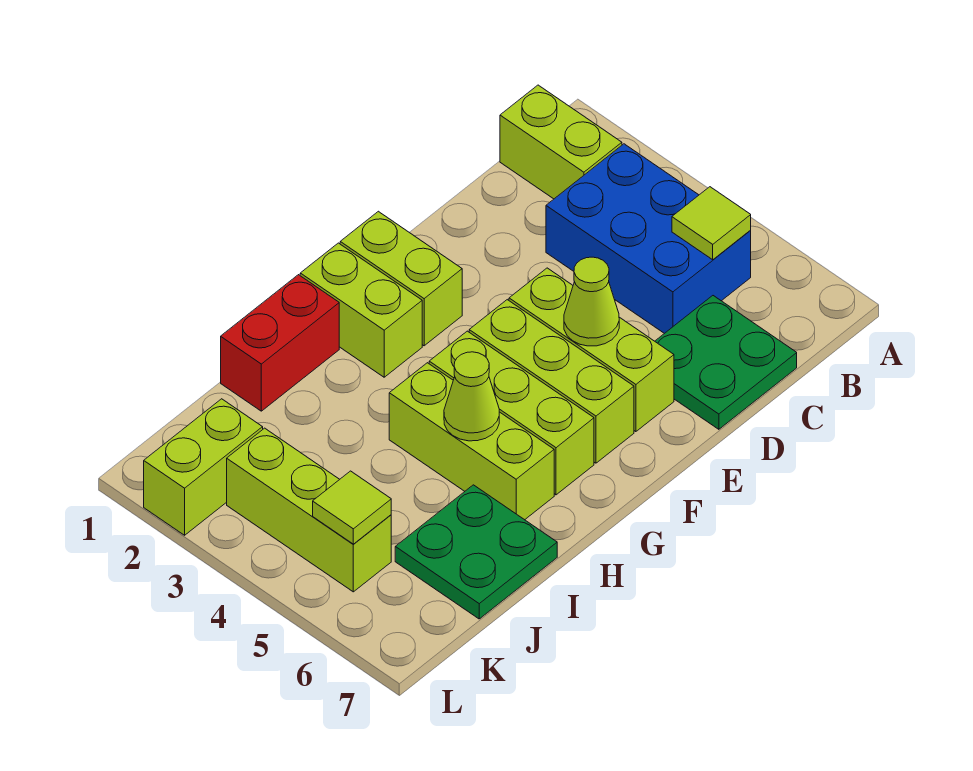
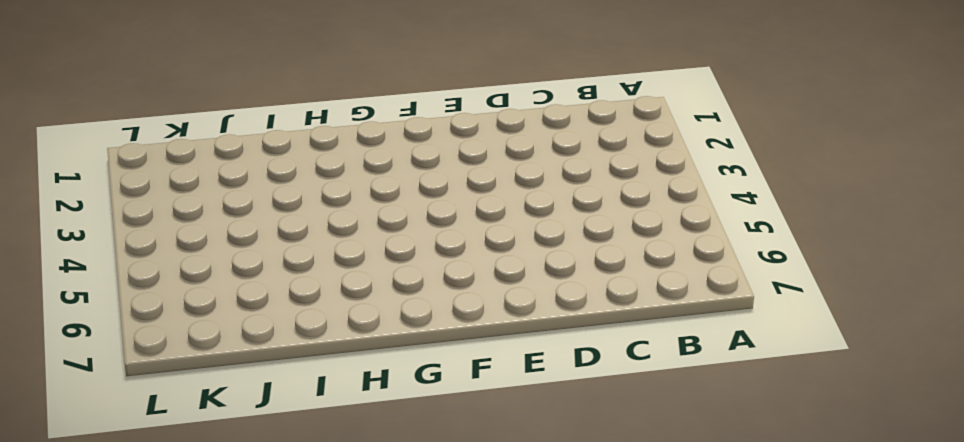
none -> lime 1x2 brick [500,85,622,199]
none -> blue 2x3 brick [546,144,751,334]
none -> green 2x2 plate [655,296,797,429]

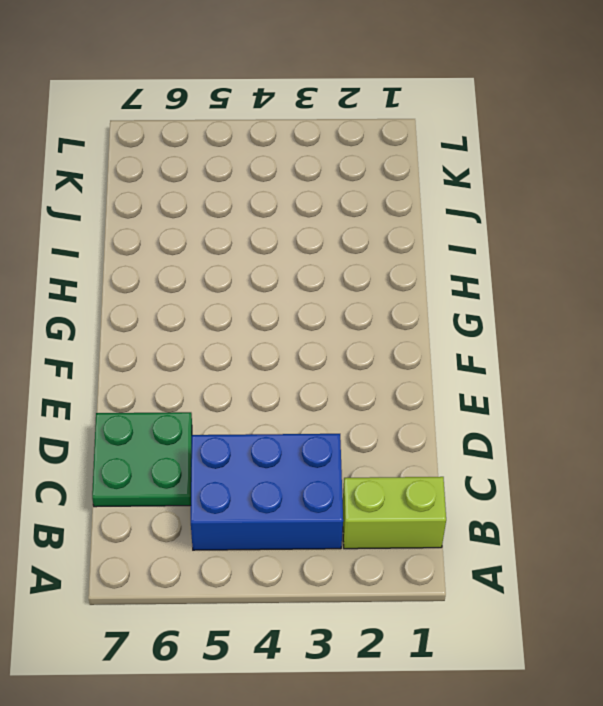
none -> lime 1x3 brick [509,268,674,432]
none -> lime 1x2 brick [340,211,462,346]
none -> lime 1x3 brick [469,300,634,463]

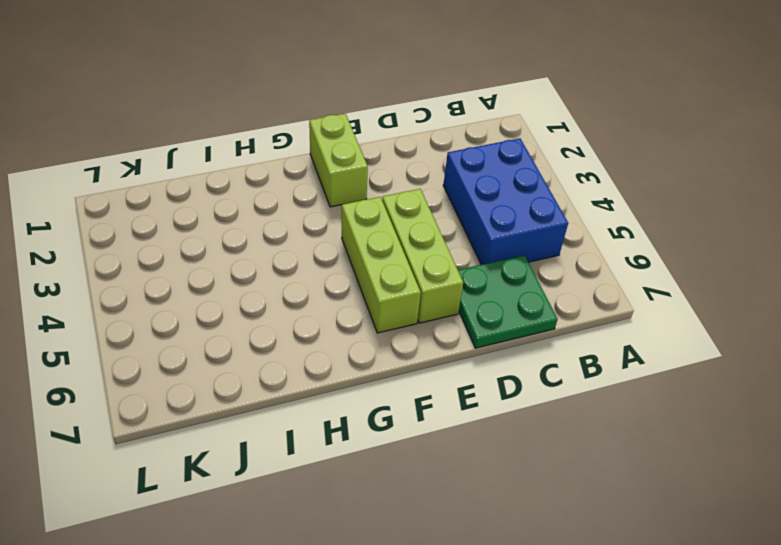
none -> lime 1x2 brick [500,85,622,199]
none -> lime 1x2 brick [300,243,422,377]
none -> lime 1x3 brick [429,331,594,495]

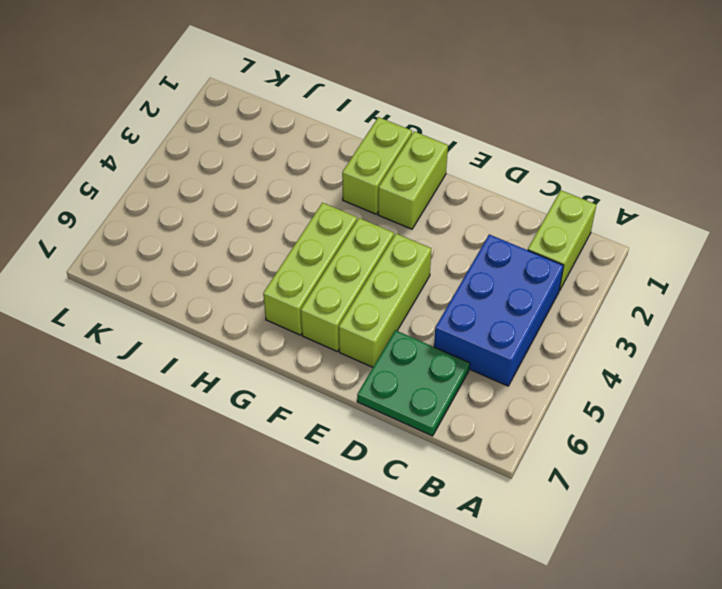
none -> red 1x2 brick [221,275,339,411]
none -> lime 1x3 brick [389,363,554,520]
none -> green 2x2 plate [395,485,557,619]

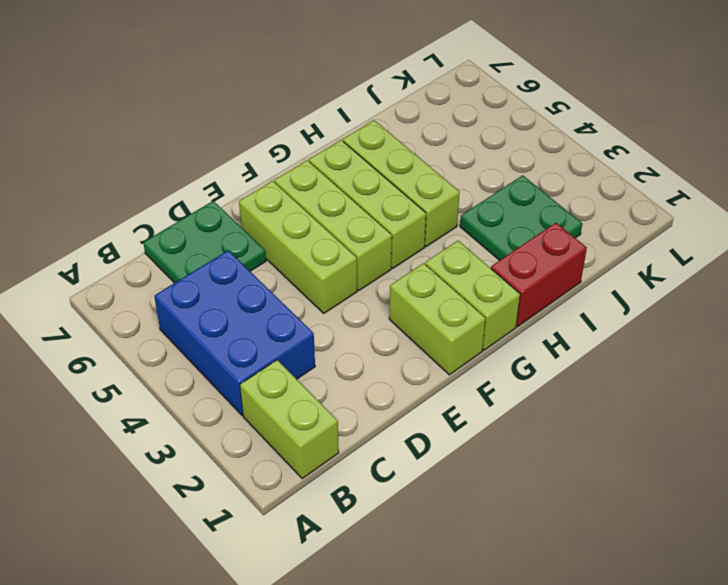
green 2x2 plate [460,175,582,260] -> green 2x2 plate moved to [395,485,557,619]
none -> lime 1x2 brick [144,399,263,535]
none -> lime 1x3 brick [227,428,391,592]
none -> lime 1x1 tile [672,187,751,260]

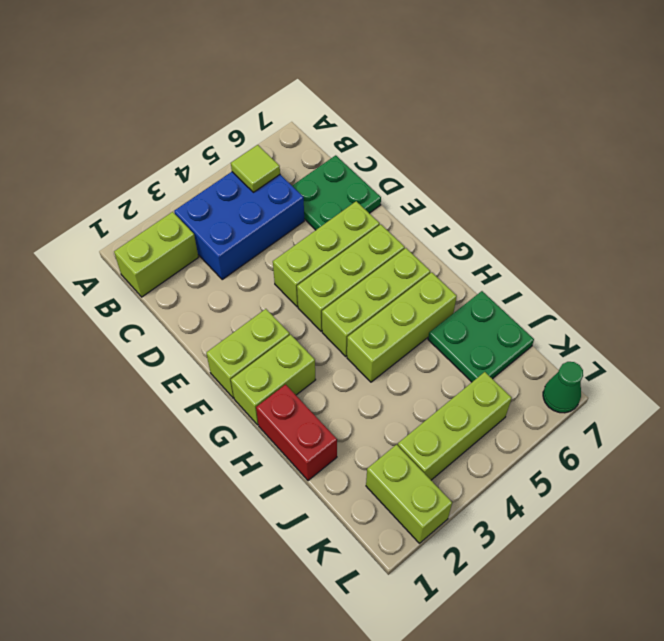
green 1x1 cone [543,362,583,413] -> none
none -> lime 1x1 cone [564,257,619,346]
none -> lime 1x1 cone [444,352,499,441]
none -> lime 1x1 tile [313,471,391,544]

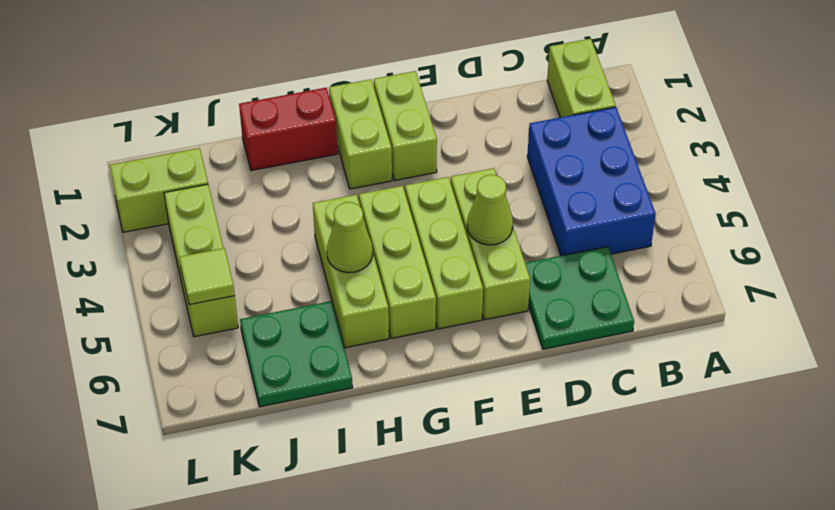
none -> lime 1x1 tile [672,187,751,260]

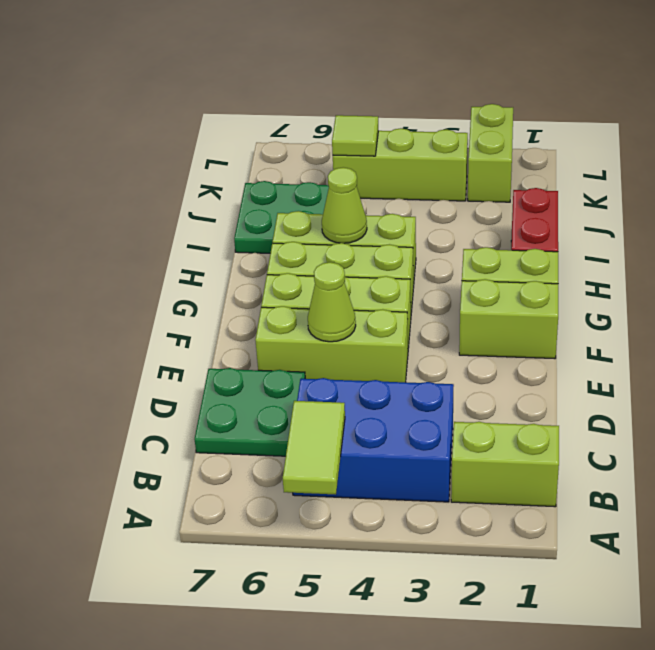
lime 1x2 tile [283,401,345,495] -> lime 1x1 tile [672,187,751,260]

